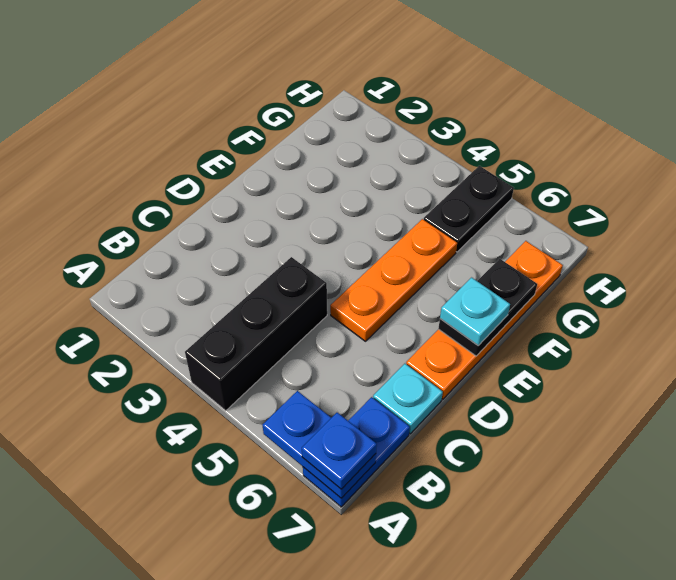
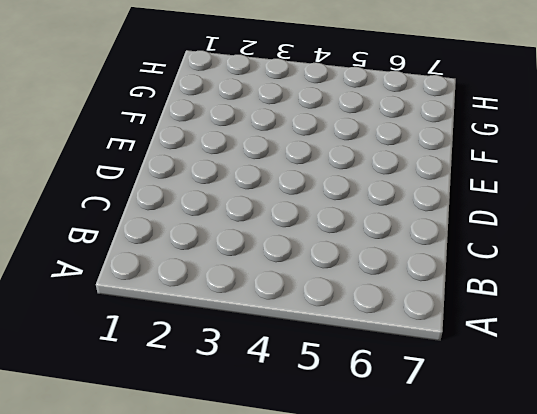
none -> black 1x3 brick [185,257,327,411]
none -> blue 1x2 plate [303,397,410,507]

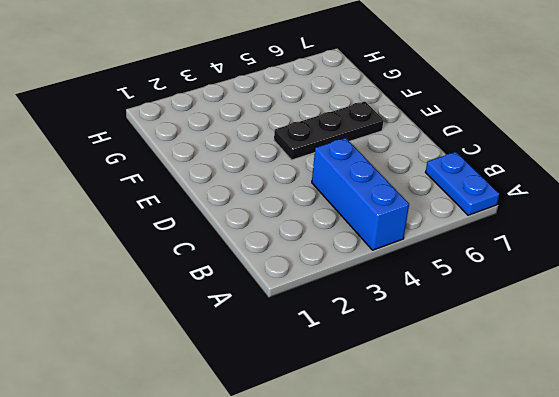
blue 1x3 brick [312,138,409,250] -> black 1x3 brick [185,257,327,411]
black 1x3 plate [274,101,384,160] -> orange 1x3 plate [330,219,457,341]
none -> cyan 1x1 plate [373,364,443,434]
none -> orange 1x4 plate [406,241,563,399]

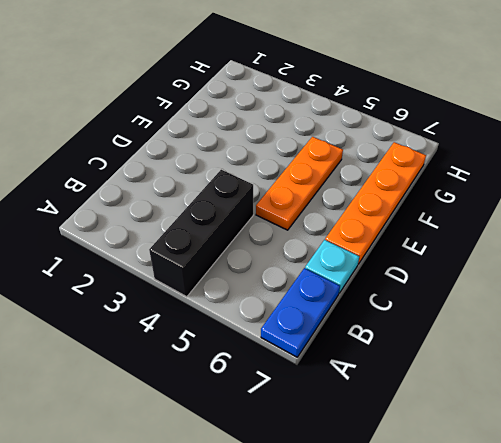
none -> black 1x2 plate [424,166,514,252]
none -> blue 1x2 plate [262,391,376,498]

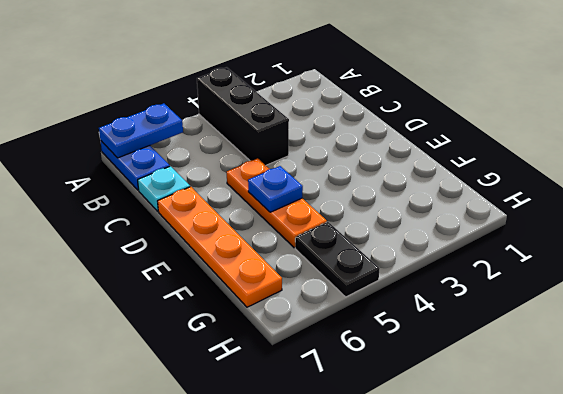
blue 1x1 plate [248,166,303,212] -> blue 1x1 plate moved to [302,413,377,489]
none -> black 1x2 plate [438,259,537,356]
none -> cyan 1x1 plate [440,278,510,346]

